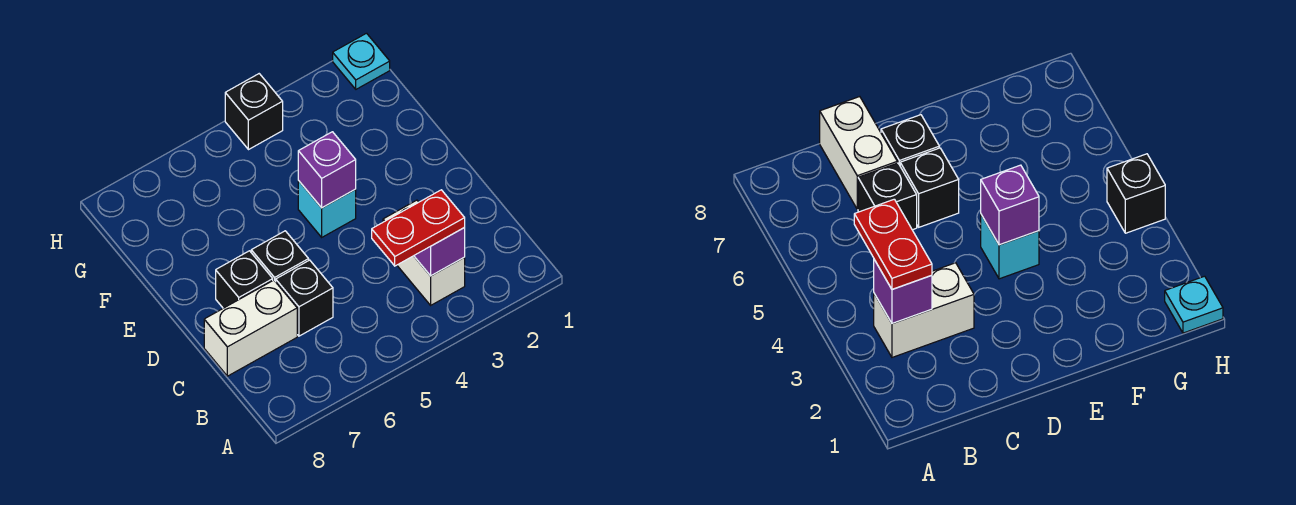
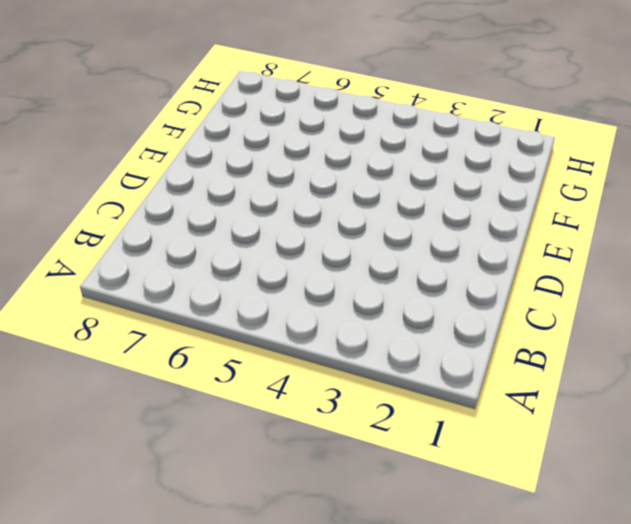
none -> white 1x2 brick [383,200,465,305]
none -> black 1x1 brick [276,260,333,336]

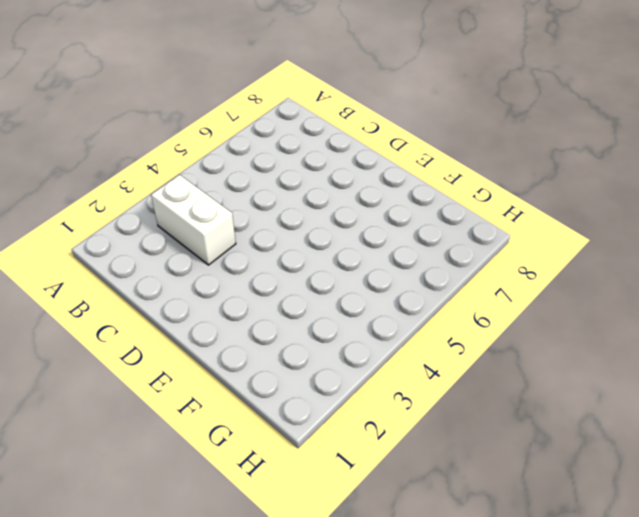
none -> black 1x1 brick [276,260,333,336]
none -> white 1x2 brick [204,280,297,376]

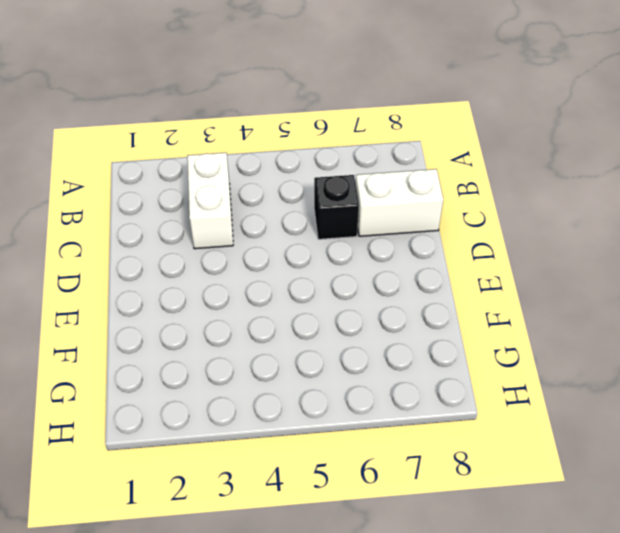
none -> black 1x1 brick [251,231,309,282]
none -> black 1x1 brick [216,251,273,308]

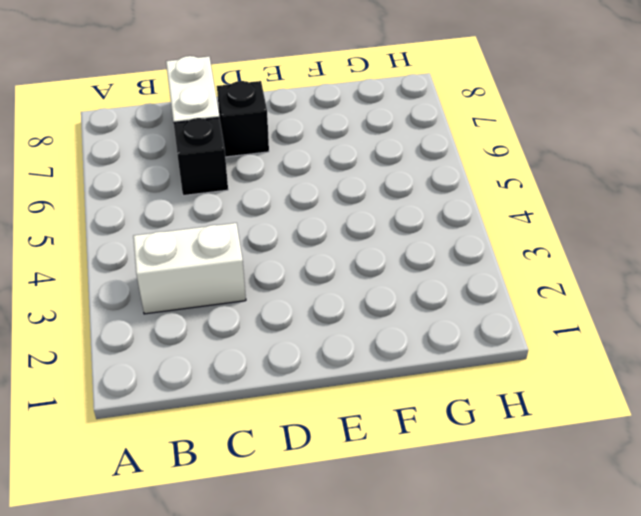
none -> black 1x1 brick [251,231,309,282]
none -> cyan 1x1 brick [298,181,356,237]

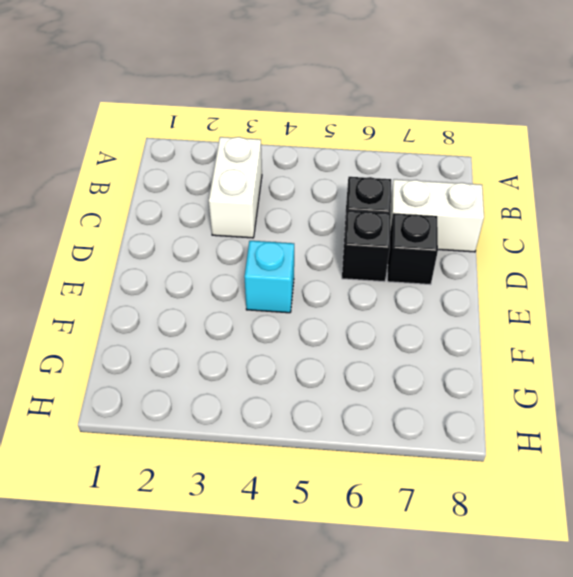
none -> cyan 1x1 plate [333,33,390,89]
none -> black 1x1 brick [225,74,283,150]

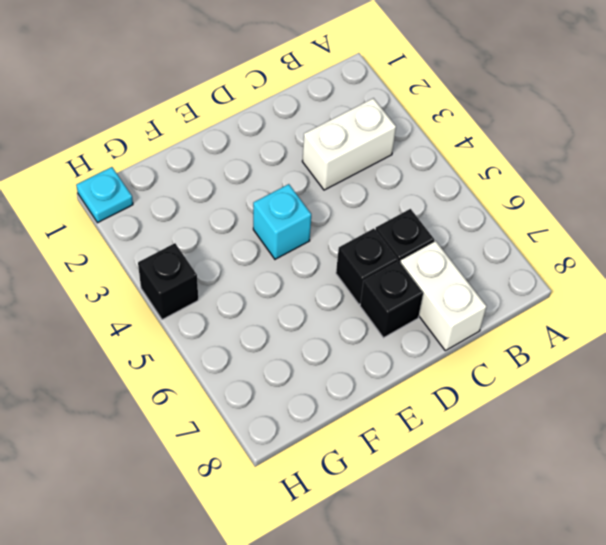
none -> purple 1x1 brick [414,228,465,276]
none -> purple 1x1 brick [298,132,356,208]

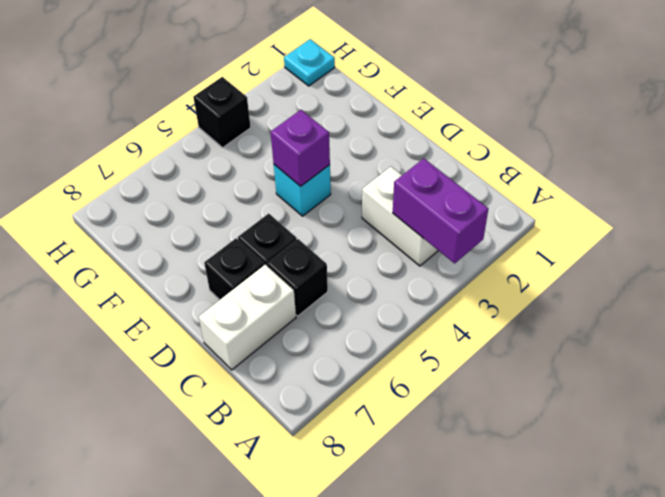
purple 1x2 brick [393,159,488,263] -> purple 1x1 brick [414,228,465,276]
none -> red 1x2 plate [372,190,465,266]

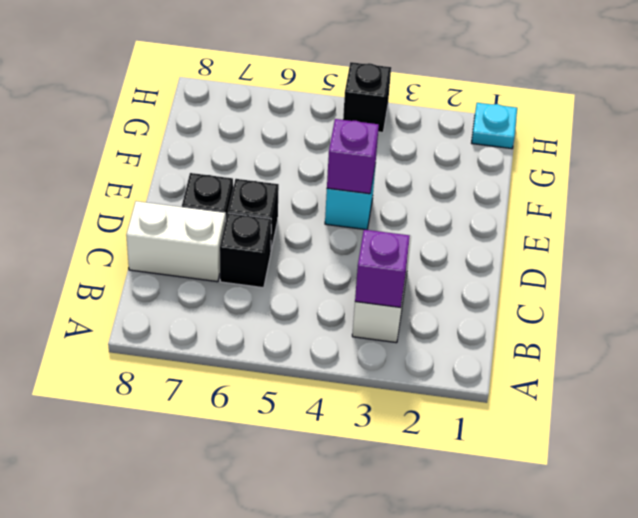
none -> red 1x2 plate [372,190,465,266]

